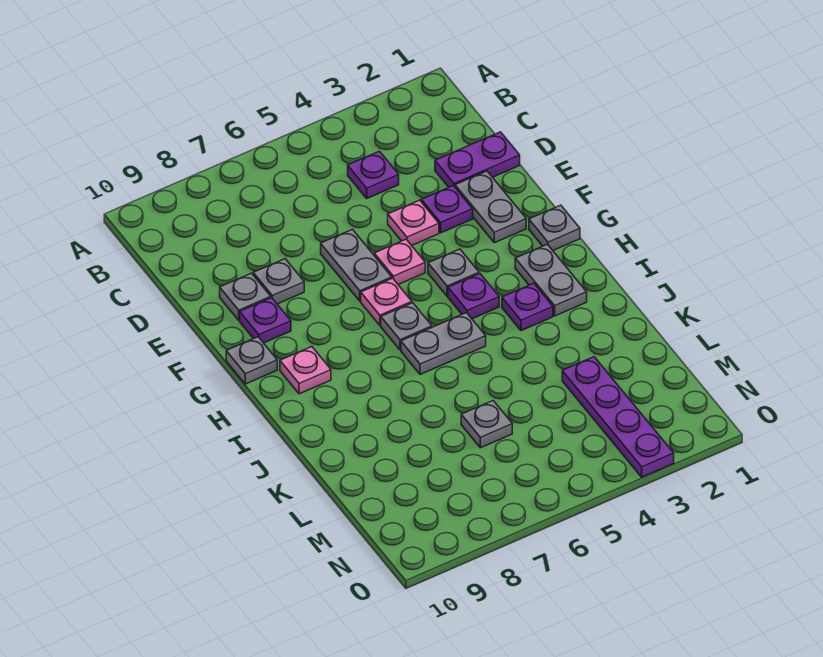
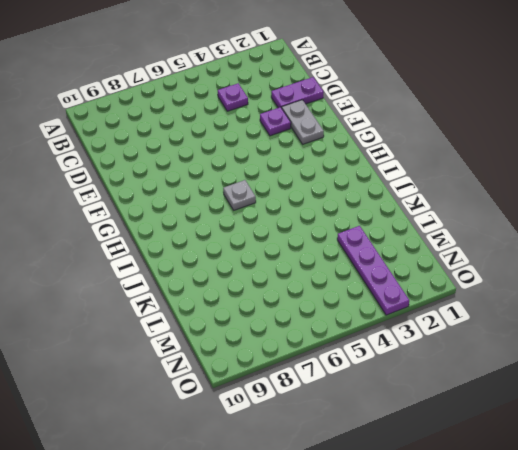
none -> pink 1x1 plate [388,200,439,245]
none -> grey 1x2 plate [321,229,392,301]
none -> grey 1x1 plate [253,259,304,304]

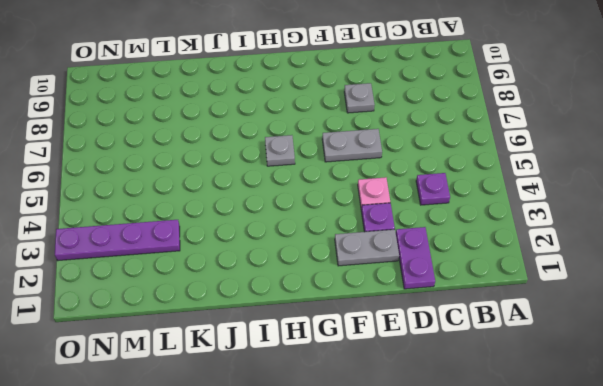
none -> grey 1x1 plate [220,273,271,320]
none -> pink 1x1 plate [374,239,425,285]
none -> purple 1x1 plate [240,298,291,343]

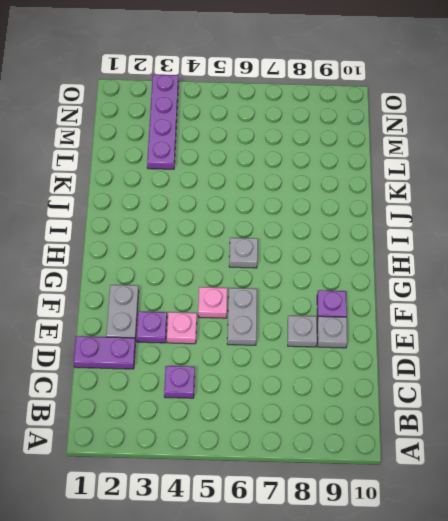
none -> grey 1x1 plate [529,205,580,250]
none -> grey 1x1 plate [428,249,479,296]
none -> pink 1x1 plate [361,278,412,326]

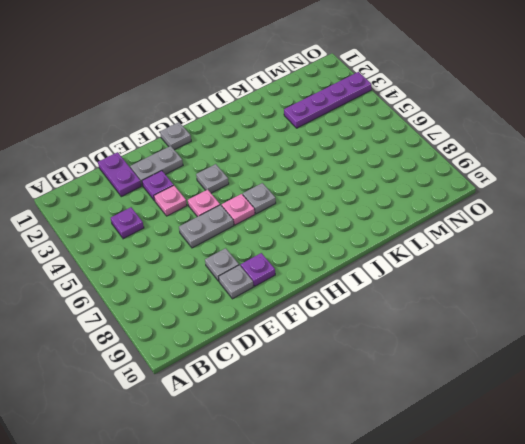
none -> grey 1x1 plate [226,337,277,384]
none -> grey 1x2 plate [515,244,587,316]
none -> purple 1x1 plate [448,274,499,319]

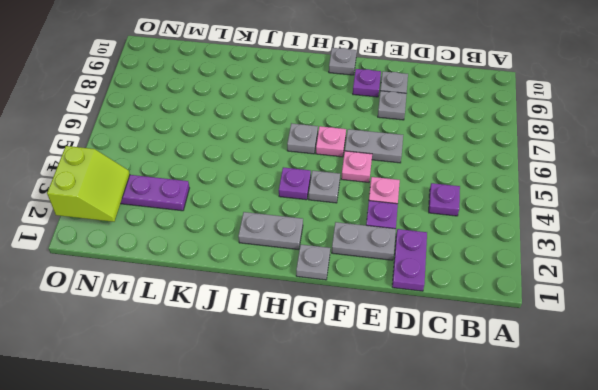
lime 2x2 slope [47,146,130,222] -> none
none -> pink 1x1 plate [280,347,331,394]
none -> purple 1x1 plate [502,283,553,331]
none -> grey 1x2 plate [401,313,486,374]

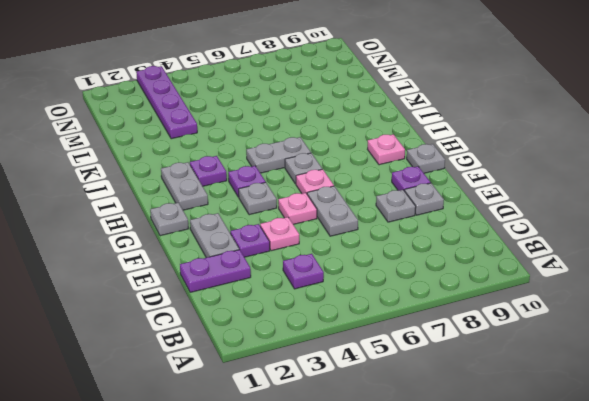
none -> grey 1x1 plate [461,401,512,448]

